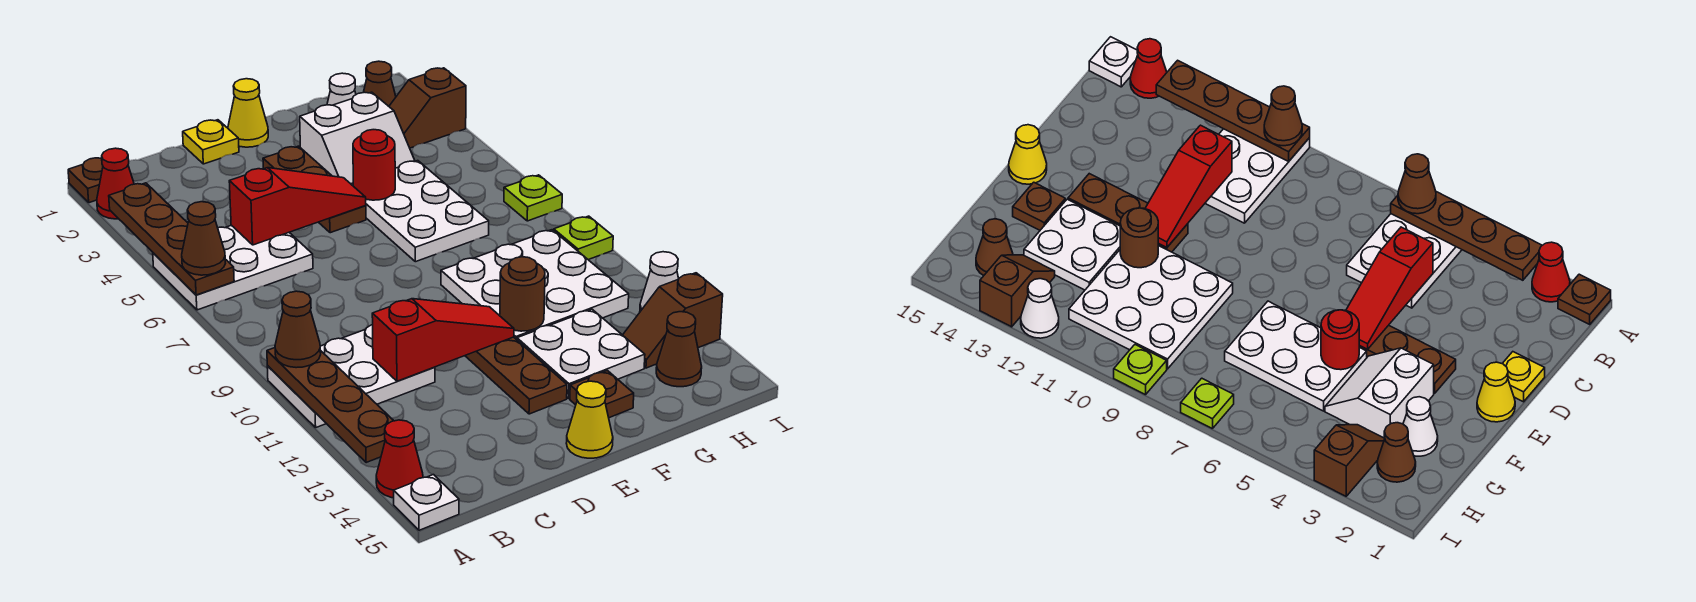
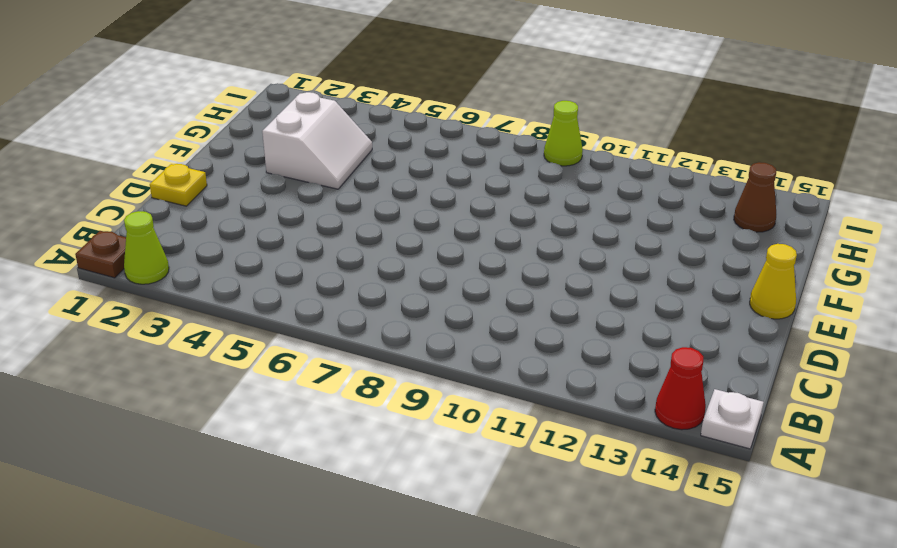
lime 1x1 cone [124,211,169,284] -> red 1x1 cone [97,148,134,219]
lime 1x1 cone [544,101,583,166] -> lime 1x1 plate [554,216,613,260]
none -> white 2x3 plate [153,225,313,310]
none -> white 2x3 plate [267,325,435,427]
none -> yellow 1x1 cone [228,79,268,147]
none -> brown 1x3 plate [263,146,366,233]

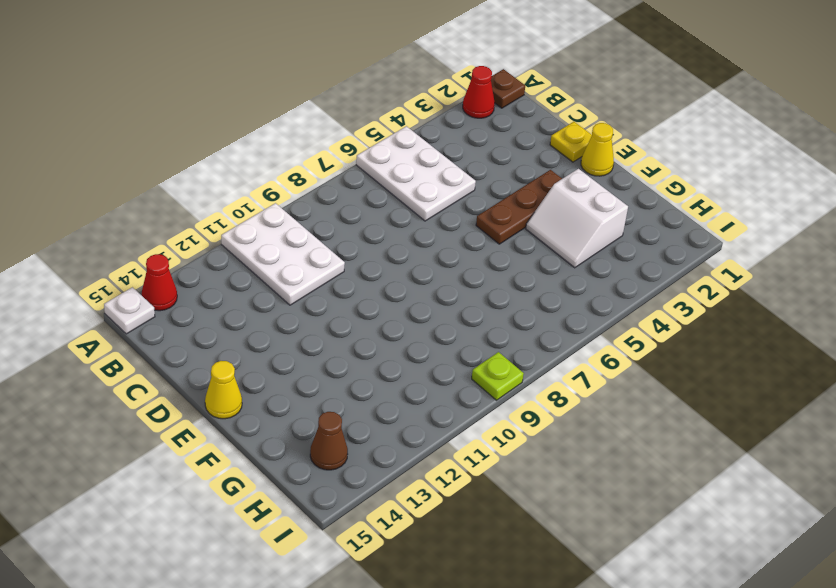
none -> brown 1x3 plate [465,337,567,414]
none -> white 2x3 plate [351,161,489,262]
none -> white 3x3 plate [441,230,629,340]
none -> white 2x2 plate [517,309,645,398]

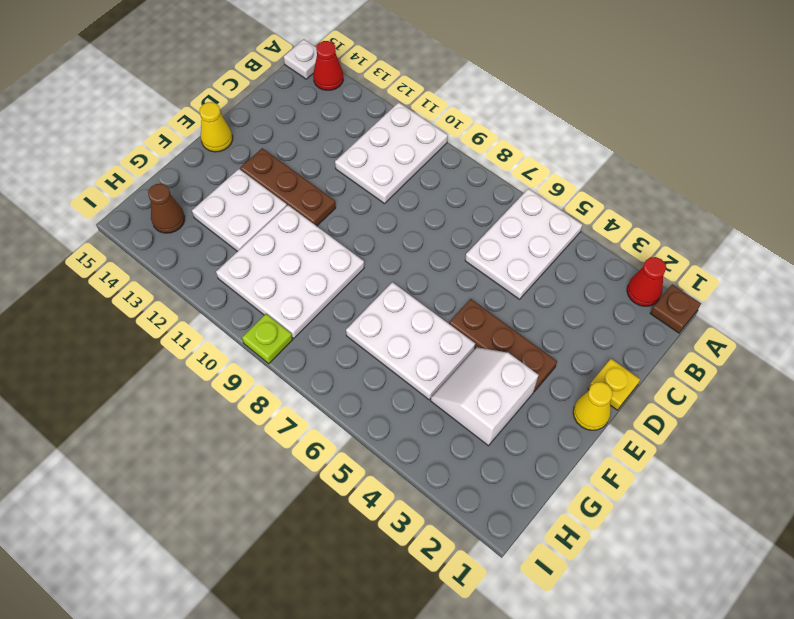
none -> brown 1x1 plate [570,371,634,418]
none -> white 1x1 cone [327,73,356,105]
none -> brown 1x1 cone [363,61,396,106]
none -> brown 1x2 slope [389,68,466,148]

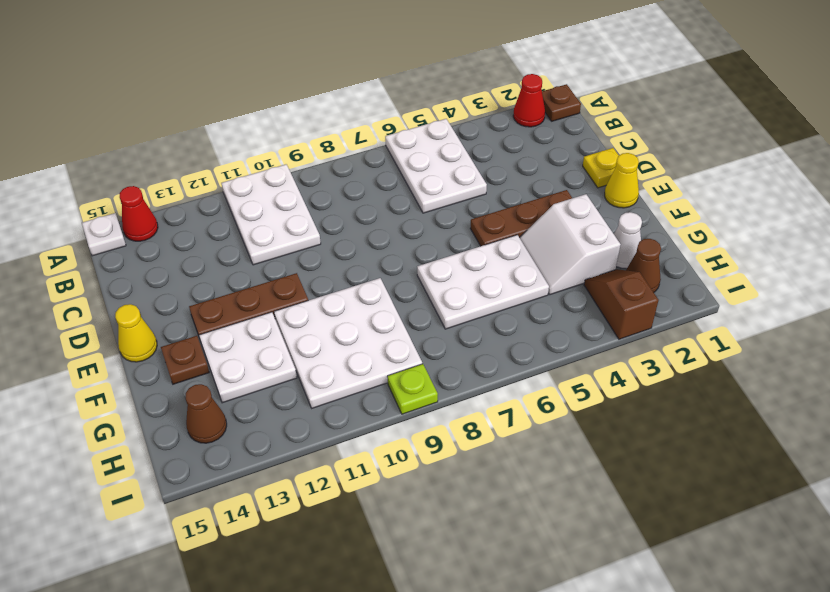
none -> brown 1x2 slope [623,273,723,368]
none -> lime 1x1 plate [504,175,562,221]
none -> white 1x1 cone [640,252,679,311]
none -> brown 1x4 plate [109,183,234,295]

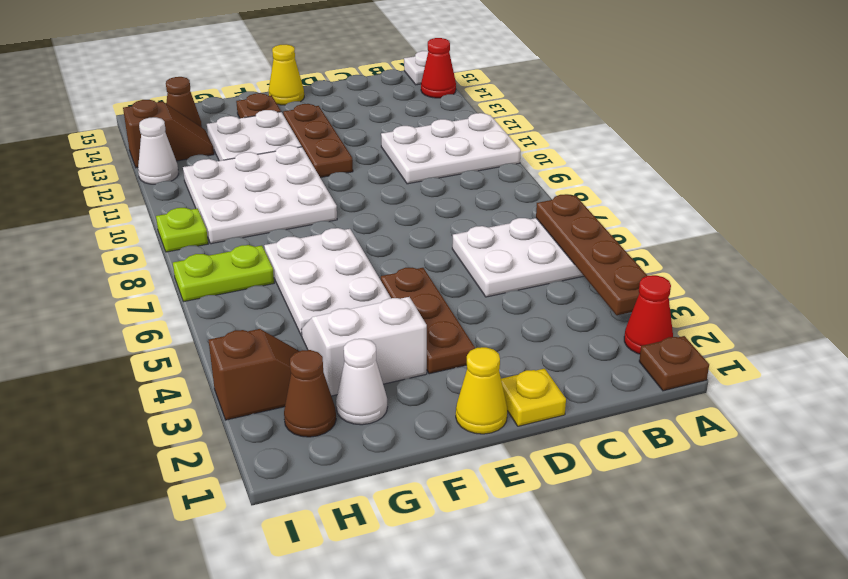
lime 1x2 plate [173,245,274,302] -> lime 1x1 plate [504,175,562,221]
none -> brown 1x4 plate [267,348,394,463]
none -> red 1x3 slope [229,168,366,245]
none -> red 1x3 slope [372,299,514,381]
none -> red 1x1 round brick [353,130,395,200]

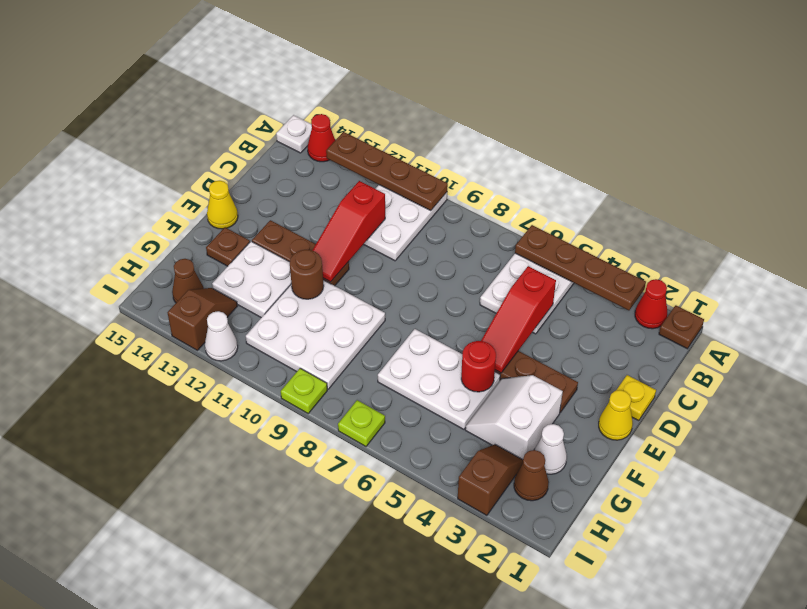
none -> brown 1x1 cone [182,202,225,275]
none -> brown 1x1 cone [275,291,321,368]

